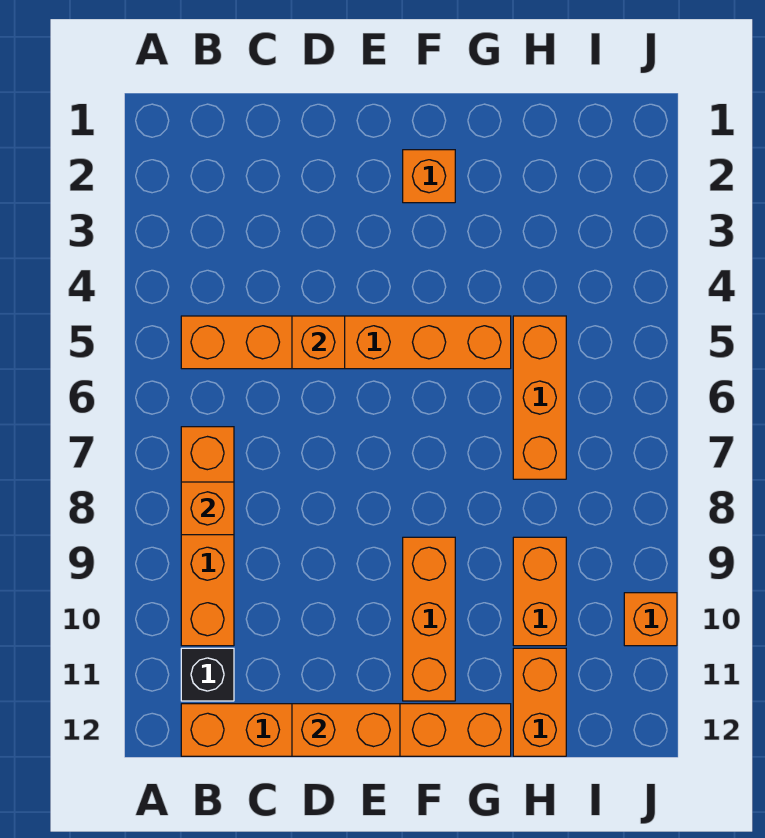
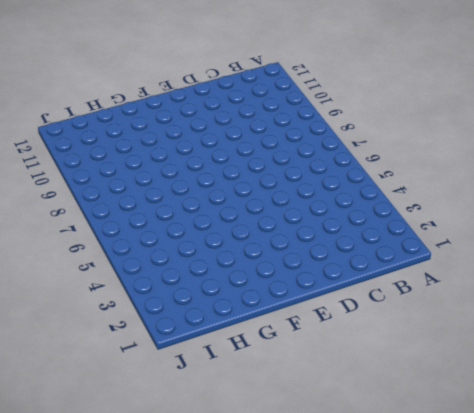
none -> orange 1x6 brick [181,316,511,369]
none -> orange 1x4 brick [181,427,234,646]
none -> black 1x1 brick [181,648,234,701]

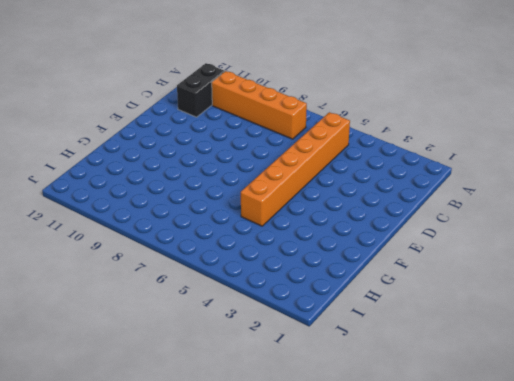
black 1x2 brick [177,63,225,117] -> black 1x1 brick [181,648,234,701]
none -> orange 1x6 brick [181,704,511,756]
none -> orange 1x1 brick [403,150,455,203]
none -> orange 1x3 brick [403,537,455,701]

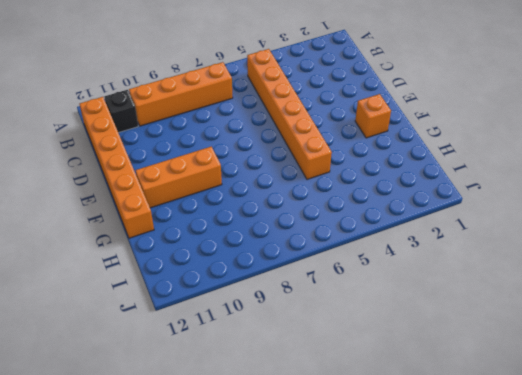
none -> orange 1x3 brick [513,316,566,479]
none -> orange 1x2 brick [513,537,566,646]
none -> orange 1x2 brick [513,648,566,756]

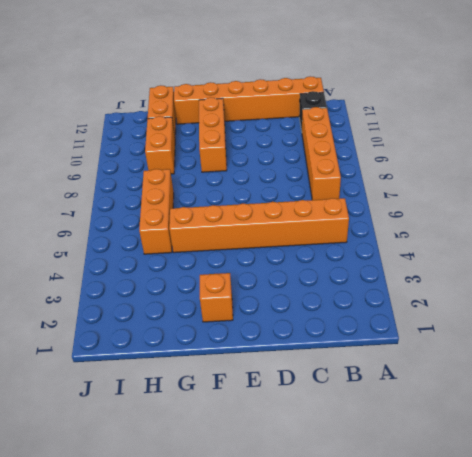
none -> orange 1x1 brick [624,593,677,646]
none -> orange 1x1 brick [181,482,234,535]
none -> orange 1x1 brick [292,316,345,369]

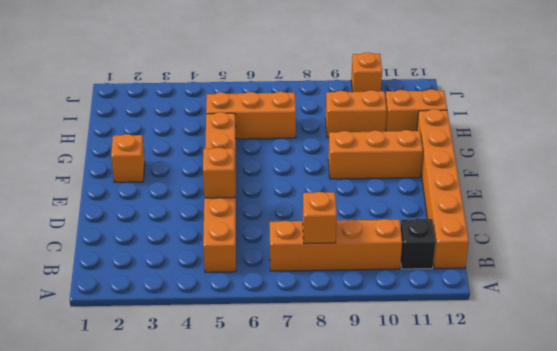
none -> orange 1x2 brick [292,704,400,756]

